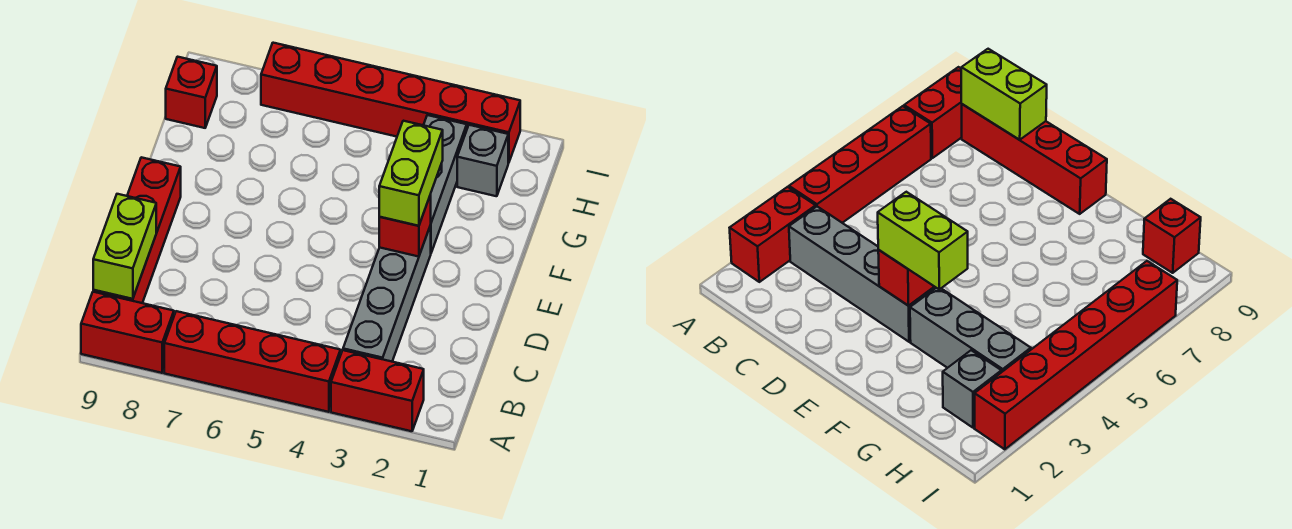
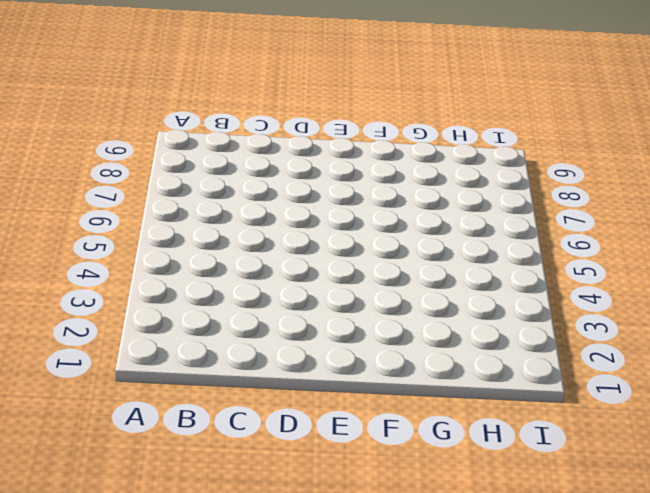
none -> red 1x2 brick [331,350,424,431]
none -> red 1x4 brick [164,311,341,412]
none -> red 1x2 brick [81,292,174,373]

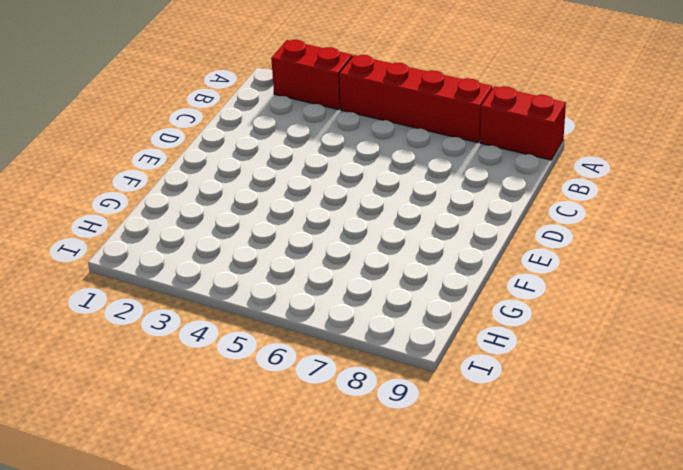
none -> grey 1x4 brick [343,225,431,362]
none -> red 1x4 brick [93,157,181,303]
none -> grey 1x3 brick [424,115,467,253]

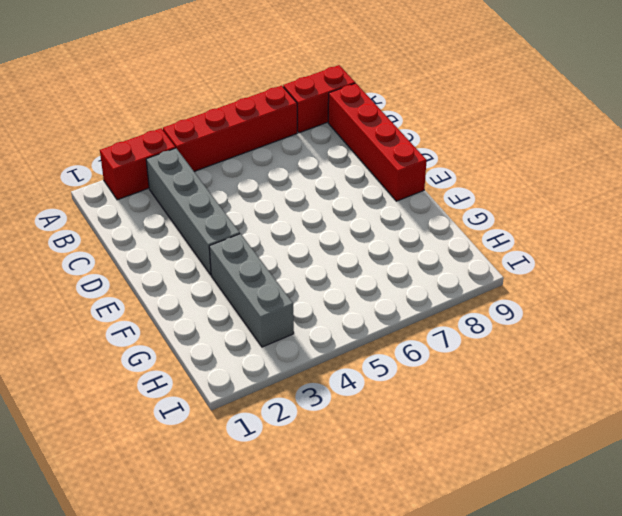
none -> grey 1x1 brick [457,125,508,196]
none -> red 1x1 brick [166,57,217,128]
none -> red 1x6 brick [261,43,520,163]

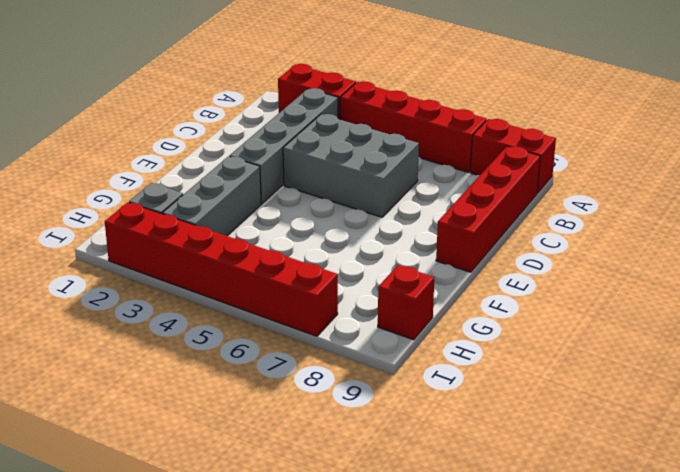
grey 2x3 brick [283,114,419,217] -> none
none -> lime 1x2 brick [93,194,156,299]
none -> red 1x1 brick [379,195,431,257]
none -> lime 1x2 brick [379,121,443,226]

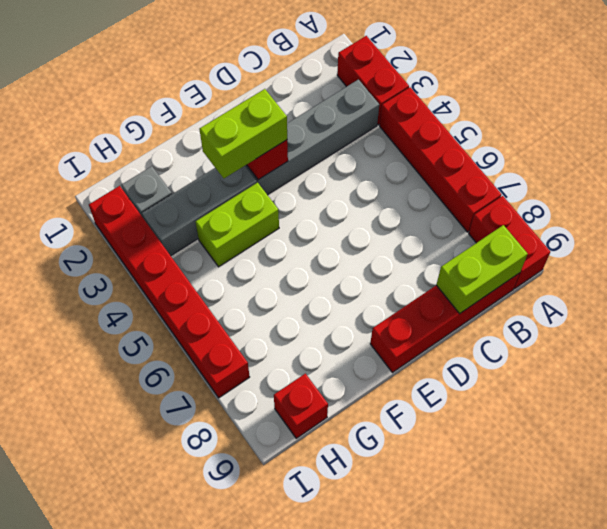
lime 1x2 brick [195,183,279,267] -> none

